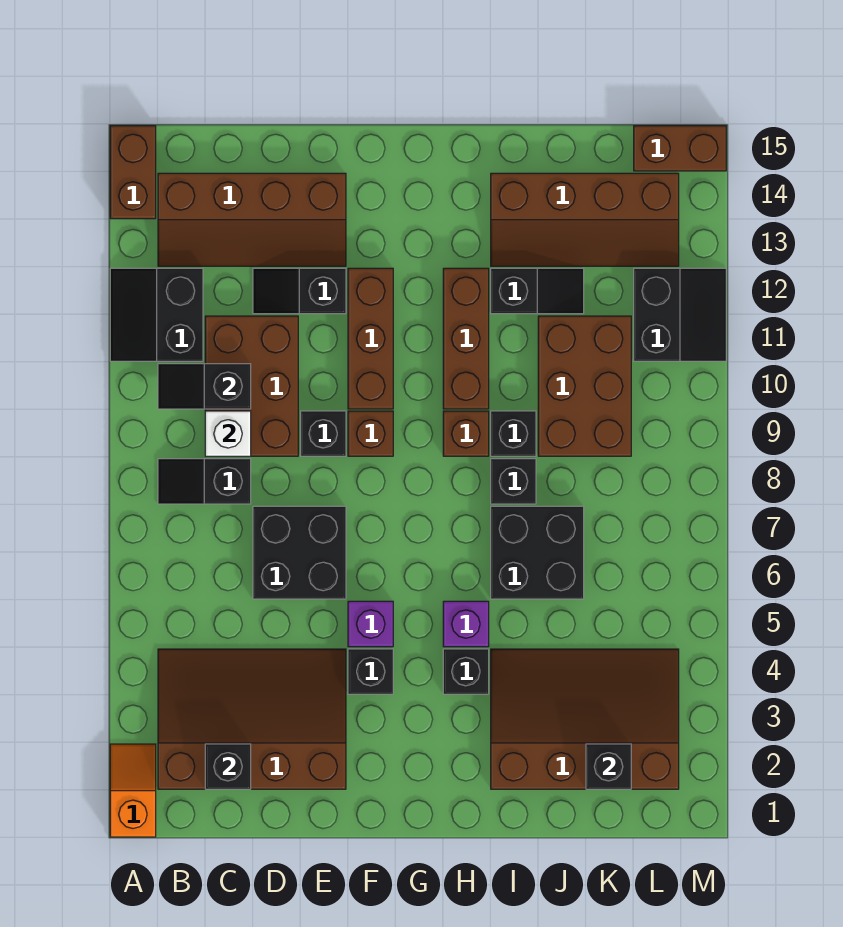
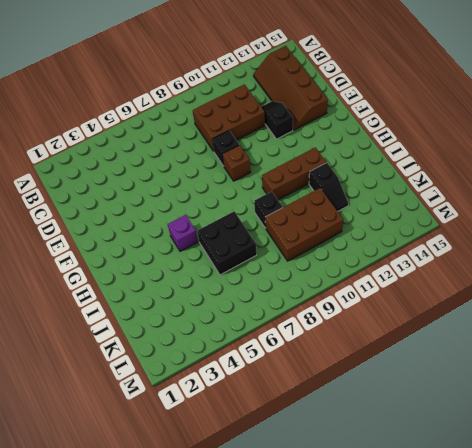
none -> orange 1x2 slope [110,744,156,837]
none -> black 2x2 slope [110,268,203,361]
none -> brown 1x2 brick [110,126,156,219]
none -> brown 3x4 slope [158,649,346,789]

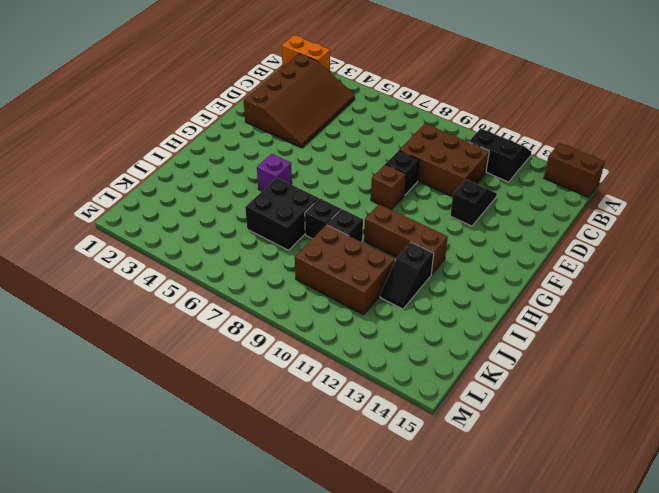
orange 1x2 brick [282,35,330,72] -> orange 1x2 slope [110,744,156,837]
none -> black 1x2 slope [158,459,251,504]
none -> brown 2x4 slope [158,173,346,266]
none -> black 2x2 brick [253,506,346,599]
none -> black 1x1 brick [348,649,393,694]

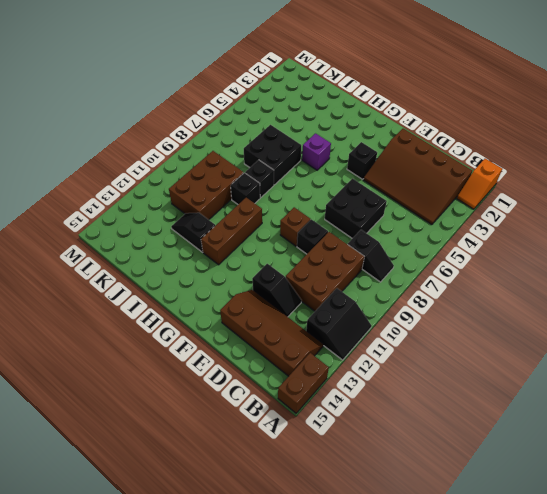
none -> purple 1x1 brick [348,601,393,647]
none -> brown 1x3 brick [348,268,393,409]
none -> black 1x1 brick [443,649,489,694]
none -> brown 1x1 brick [443,411,489,456]

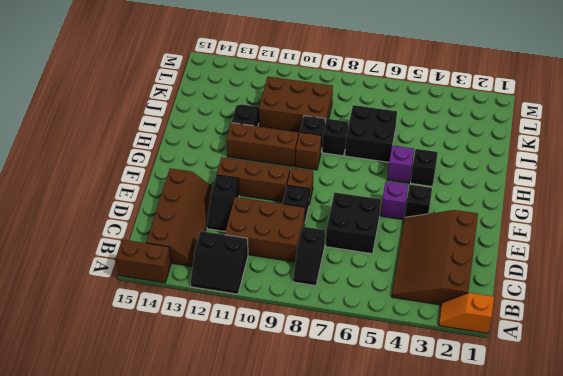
none -> brown 3x4 slope [491,649,679,789]
none -> brown 2x4 slope [491,173,679,266]
none -> black 2x2 slope [634,268,726,361]
none -> brown 1x2 brick [634,126,726,171]

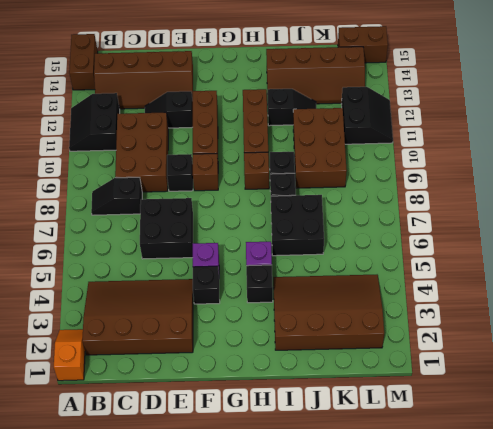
none -> black 1x2 slope [158,364,251,409]
none -> black 1x1 brick [205,744,251,789]
none -> white 1x1 brick [205,411,251,456]
none -> black 1x1 brick [586,744,631,789]

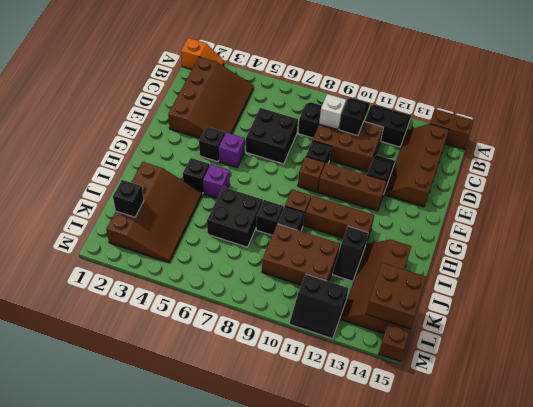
brown 2x2 brick [366,263,427,329] -> none
none -> black 1x1 brick [205,744,251,789]

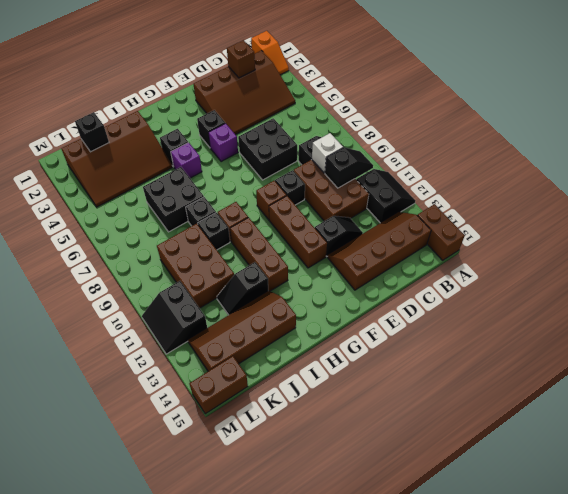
brown 1x1 brick [227,40,255,78] -> black 1x1 brick [205,744,251,789]

